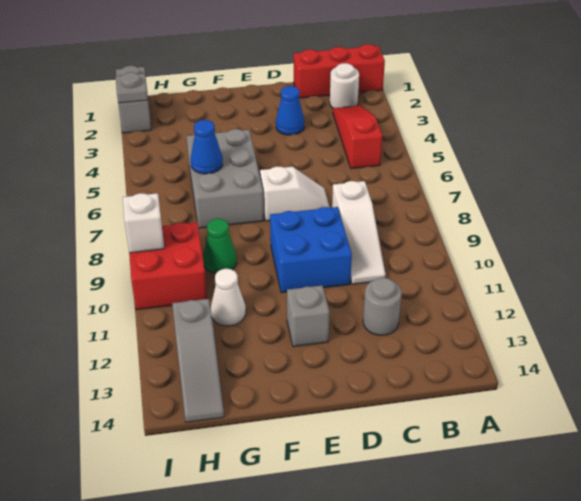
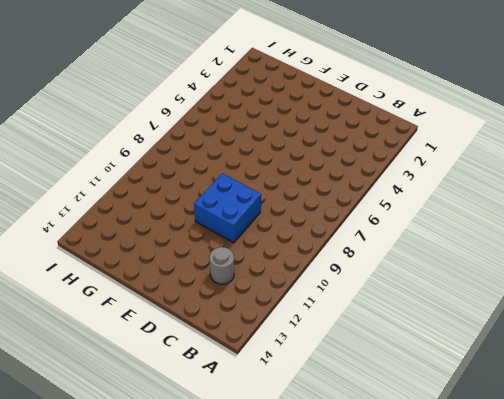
none -> red 1x3 brick [294,44,385,98]
none -> white 1x1 round brick [330,63,359,108]
none -> red 1x3 slope [333,105,382,169]

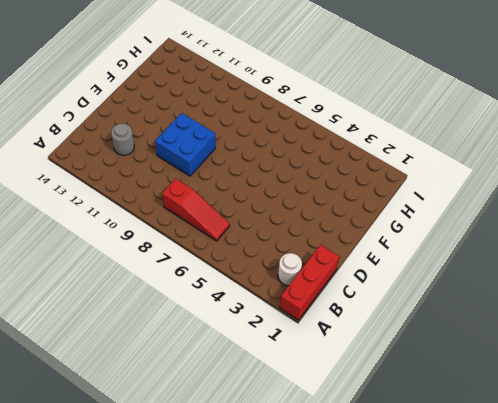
red 1x3 slope [162,179,230,241] -> red 1x3 slope moved to [333,105,382,169]
none -> white 1x3 slope [332,181,386,284]
none -> blue 1x1 cone [276,86,304,135]
none -> white 1x2 slope [260,166,330,221]

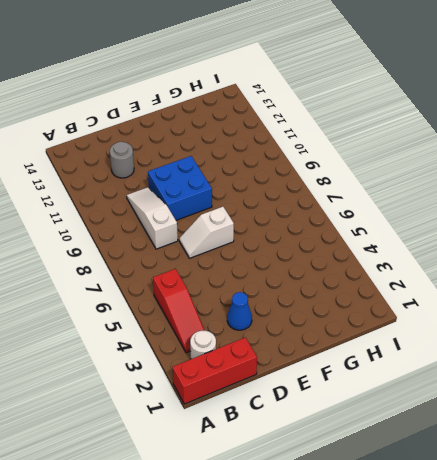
none -> grey 1x1 brick [287,286,329,347]
none -> grey 2x3 brick [187,129,264,228]
none -> green 1x1 cone [203,219,237,274]

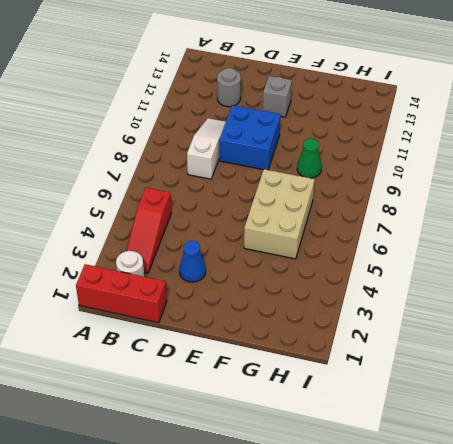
tan 2x3 brick [244,169,315,259] -> grey 2x3 brick [187,129,264,228]
none -> white 1x2 slope [260,166,330,221]
none -> white 1x1 cone [211,269,246,326]
none -> red 2x2 brick [129,222,207,310]

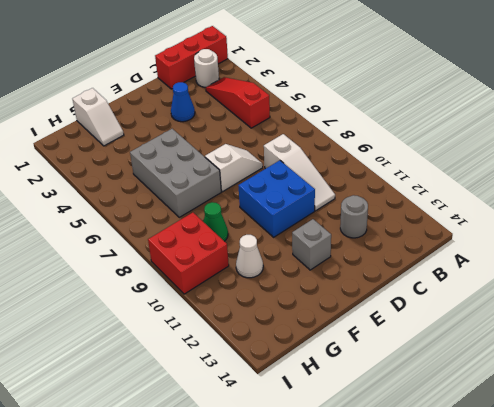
white 1x2 slope [73,88,124,146] -> none
none -> grey 1x3 slope [172,299,224,422]
none -> grey 1x2 brick [116,66,151,133]
none -> blue 1x1 cone [191,120,223,174]

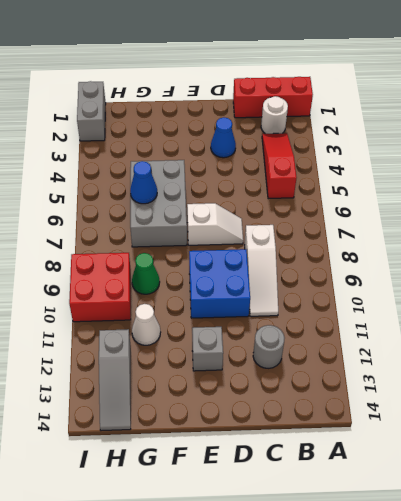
none -> grey 1x1 plate [116,72,148,103]
none -> white 1x1 brick [123,193,164,253]

